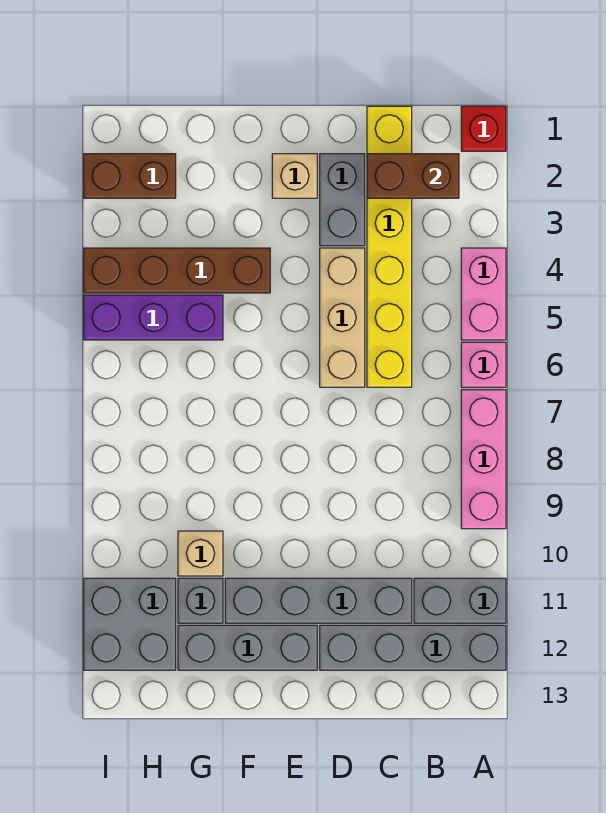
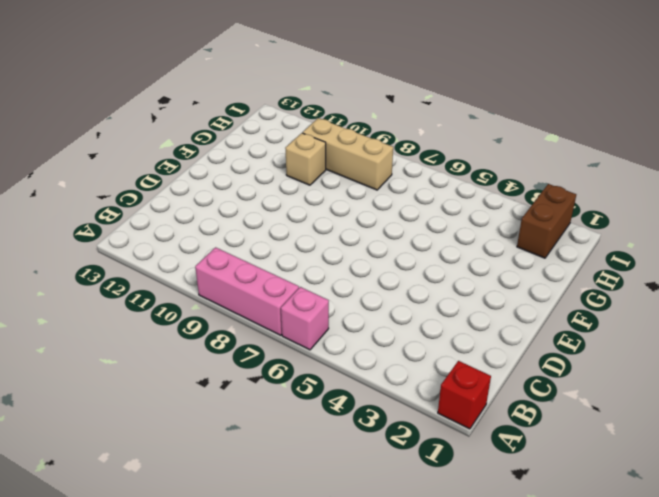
tan 1x3 brick [303,118,393,190] -> tan 1x3 brick moved to [320,248,365,387]
none -> pink 1x2 brick [461,248,506,340]
none -> grey 1x2 brick [414,578,506,623]
none -> grey 1x4 brick [320,625,506,670]

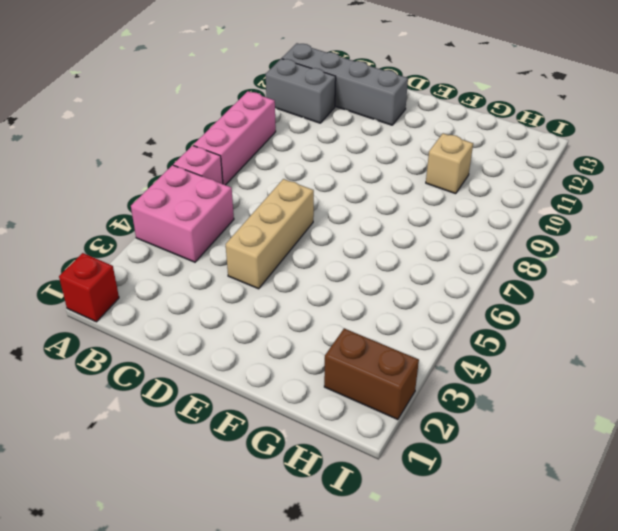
pink 2x2 brick [131,165,234,262] -> pink 1x2 brick [461,248,506,340]
none -> yellow 1x6 brick [367,106,412,387]
none -> grey 1x4 brick [225,578,412,623]
none -> grey 1x2 brick [320,154,365,246]

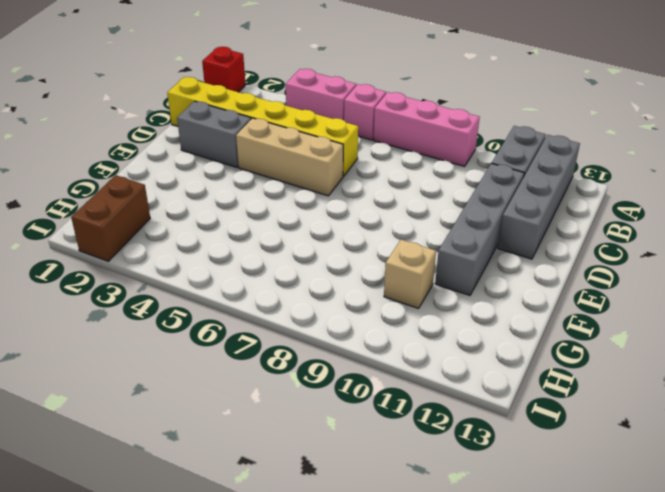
none -> tan 1x1 brick [272,154,317,198]
none -> grey 1x3 brick [178,625,317,670]
none -> brown 1x4 brick [84,248,270,293]

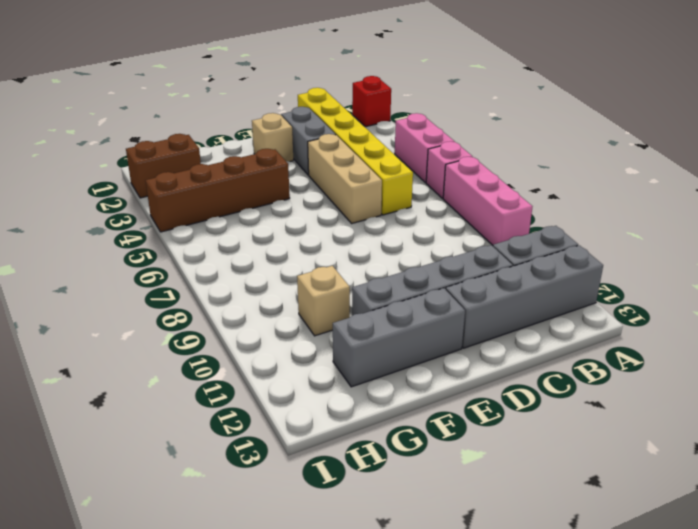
none -> purple 1x3 brick [84,295,223,340]
none -> grey 1x1 brick [178,578,223,623]
none -> grey 2x2 brick [84,578,176,670]

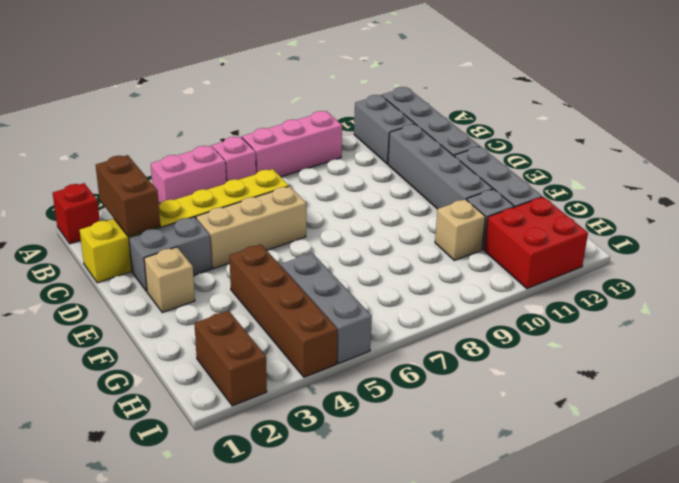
grey 1x3 brick [281,253,372,364] -> purple 1x3 brick [84,295,223,340]
red 2x2 brick [484,197,588,289] -> grey 2x2 brick [84,578,176,670]

